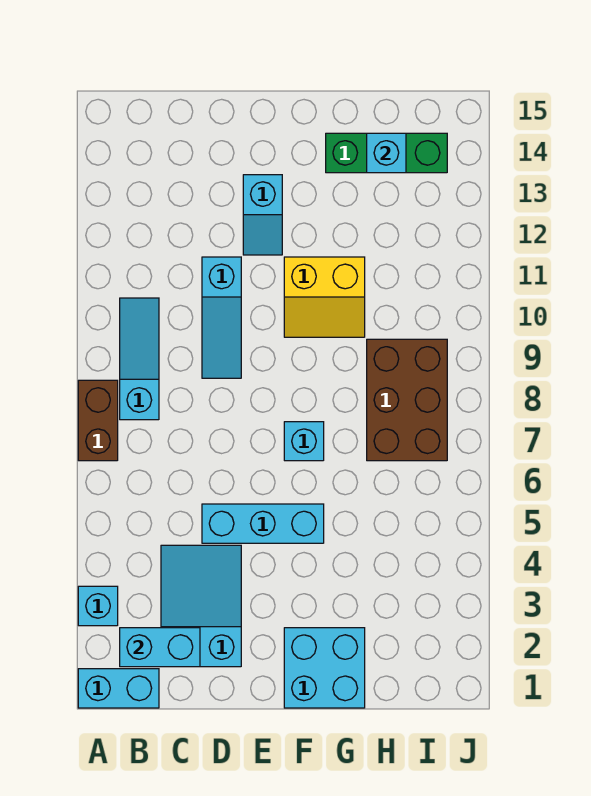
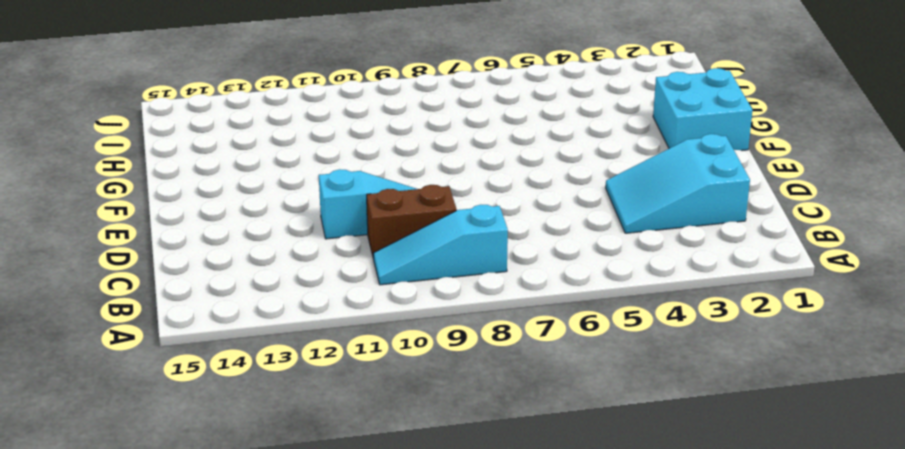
brown 1x2 brick [367,185,456,259] -> brown 1x2 brick moved to [78,380,118,461]
none -> cyan 1x2 brick [78,669,159,708]
none -> cyan 1x1 brick [78,586,118,626]
none -> cyan 1x3 brick [202,504,324,543]

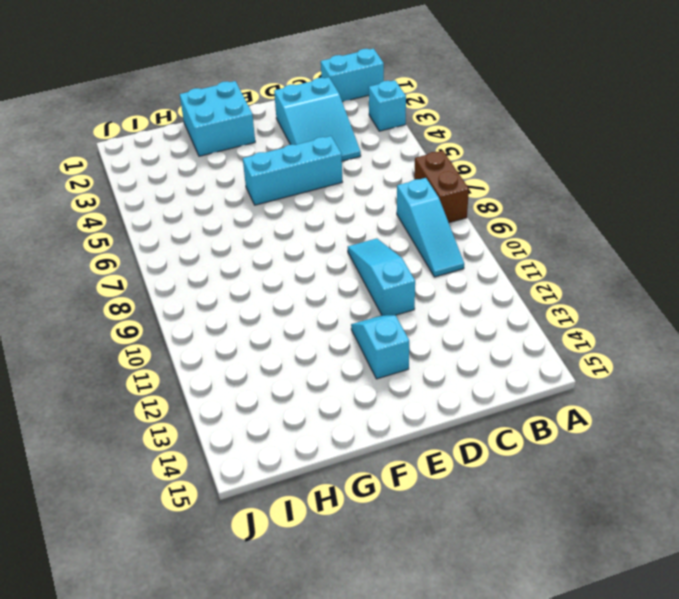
none -> cyan 1x1 brick [284,422,324,461]
none -> yellow 2x2 slope [284,257,365,337]
none -> green 1x3 brick [326,133,447,173]

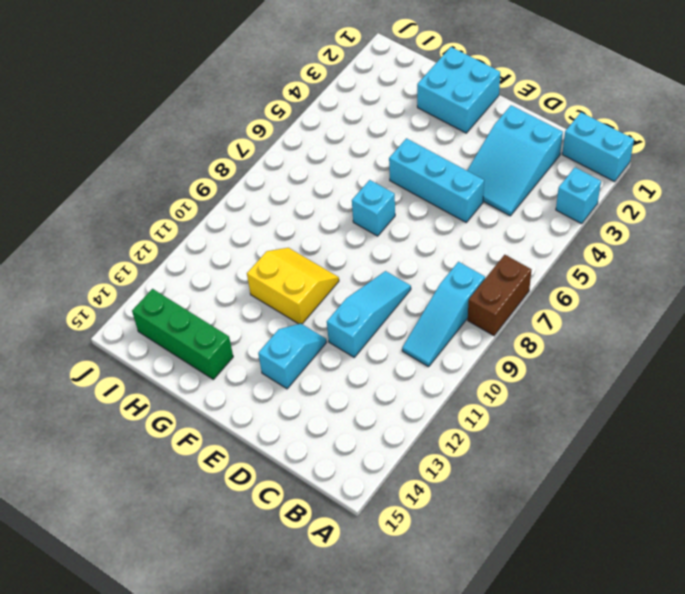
none -> brown 2x3 brick [367,339,447,461]
none -> cyan 1x2 brick [120,628,200,667]
none -> cyan 1x1 brick [367,133,406,173]

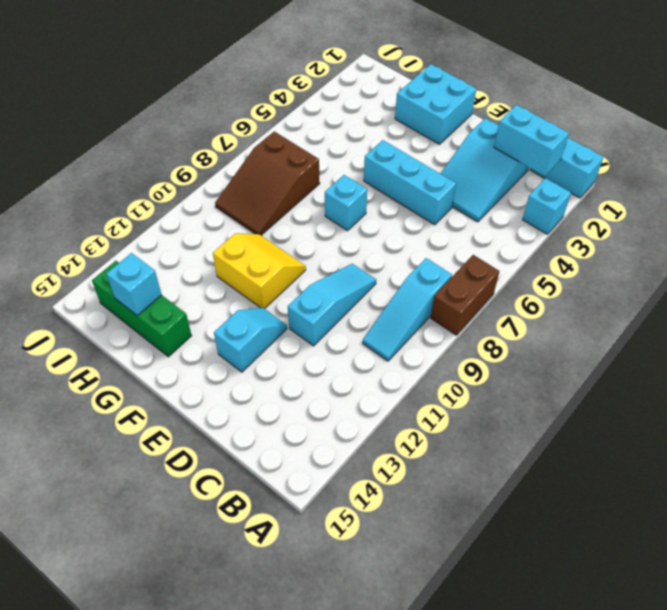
brown 2x3 slope [215,131,320,235] -> brown 2x3 brick [367,339,447,461]

